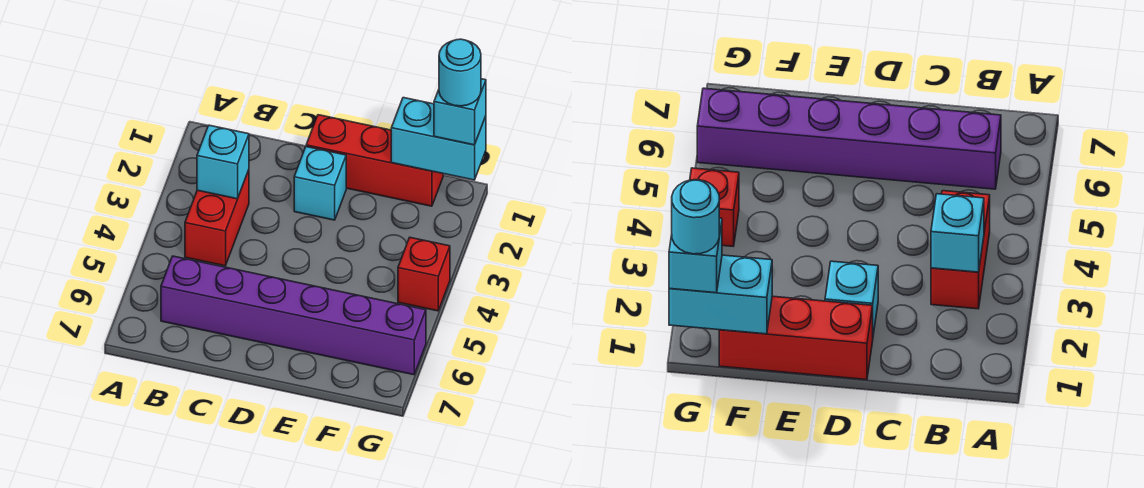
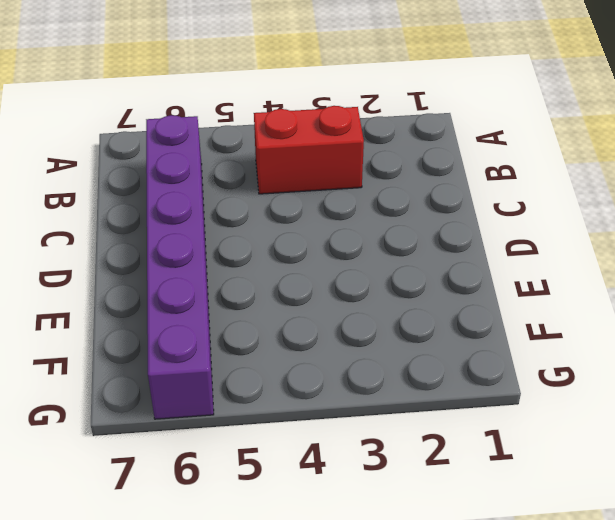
none -> red 1x3 brick [306,115,443,206]
none -> cyan 1x1 brick [294,147,346,220]

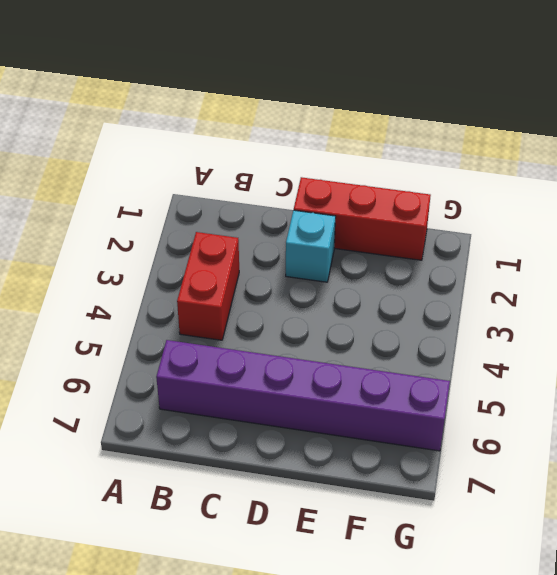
none -> red 1x1 brick [398,238,450,311]
none -> cyan 1x1 brick [197,125,249,199]

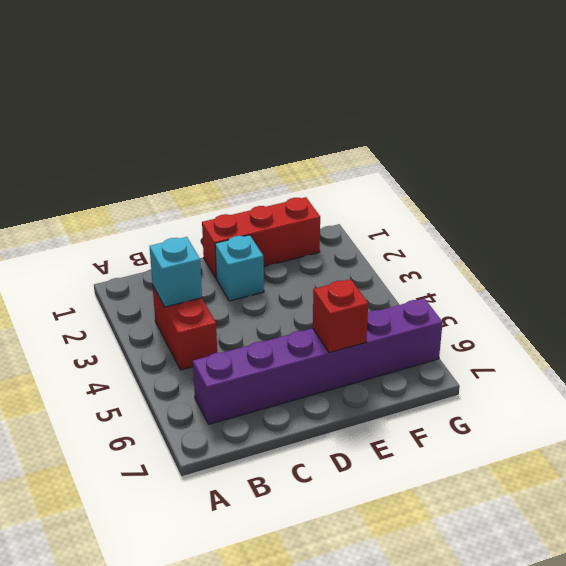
red 1x1 brick [313,279,368,353] -> red 1x1 brick moved to [398,238,450,311]
none -> cyan 1x2 brick [391,98,486,180]
none -> cyan 1x1 brick [434,79,486,145]

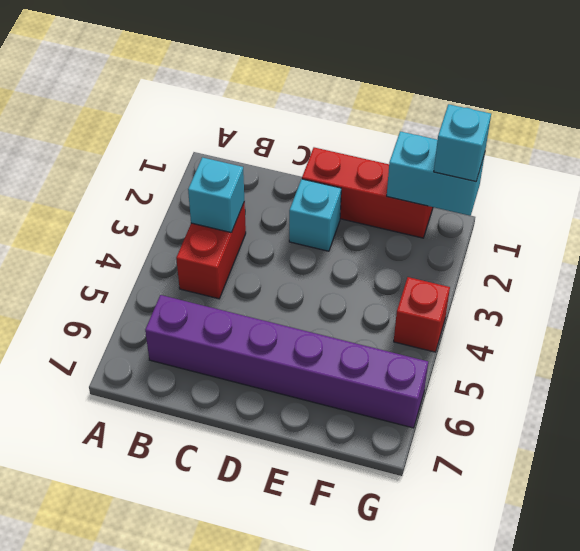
none -> cyan 1x1 round brick [439,39,481,106]

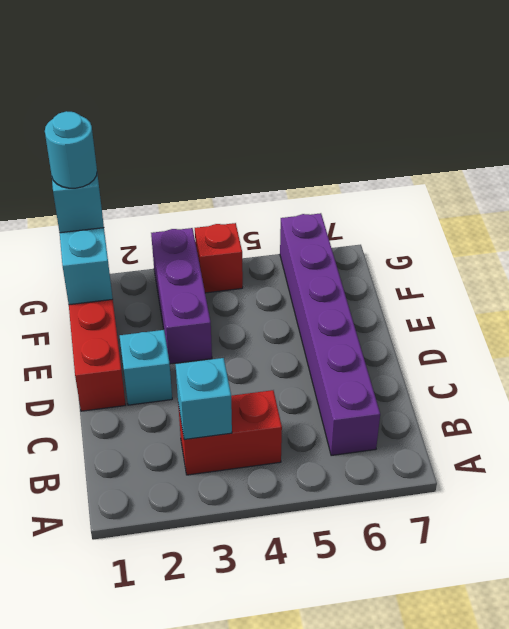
purple 1x3 brick [151,228,212,364] -> none

